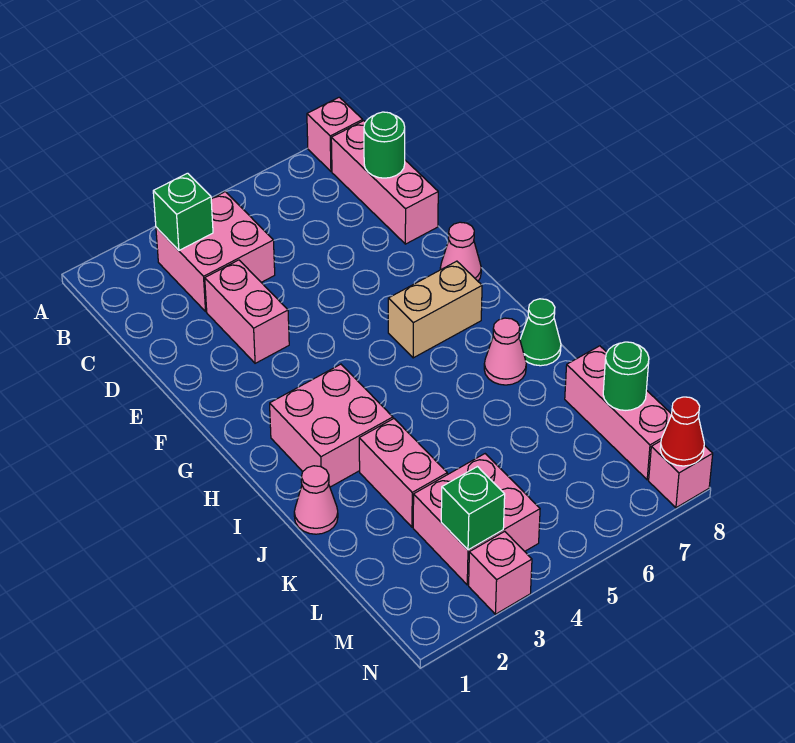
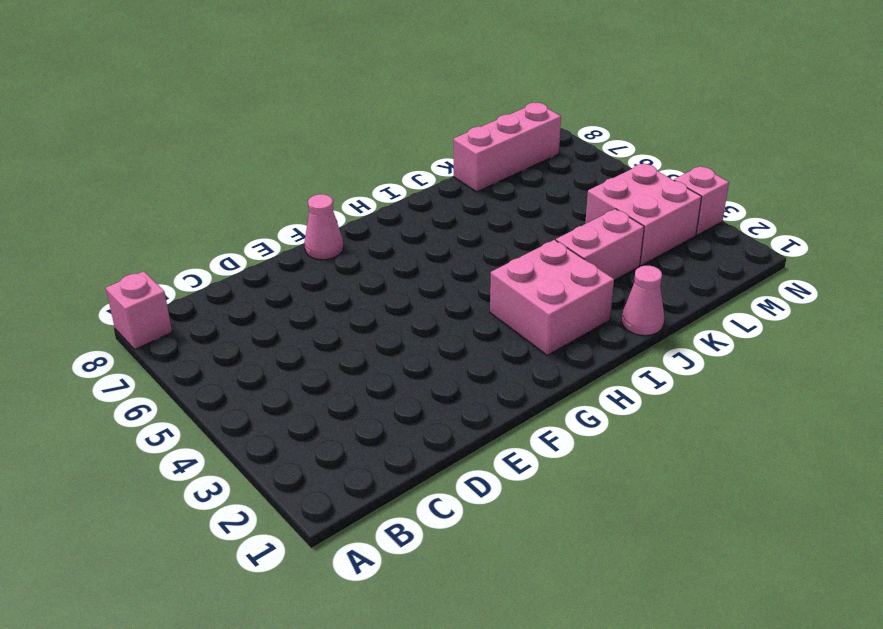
none -> pink 2x2 brick [156,192,275,311]
none -> pink 1x3 brick [331,121,438,244]
none -> pink 1x2 brick [205,260,289,363]

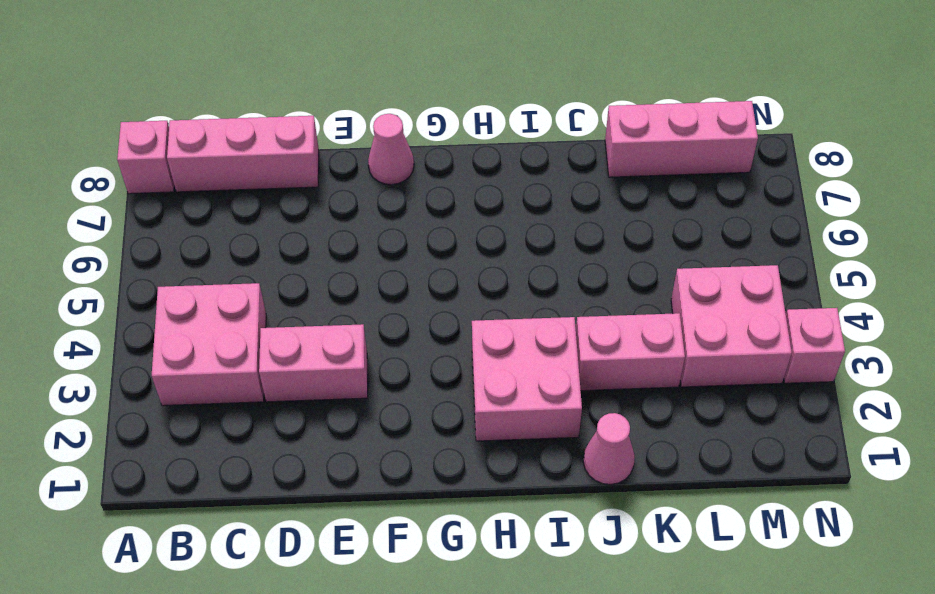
none -> tan 1x2 brick [388,261,482,358]
none -> pink 1x1 cone [484,318,526,385]
none -> green 1x1 cone [520,299,561,366]

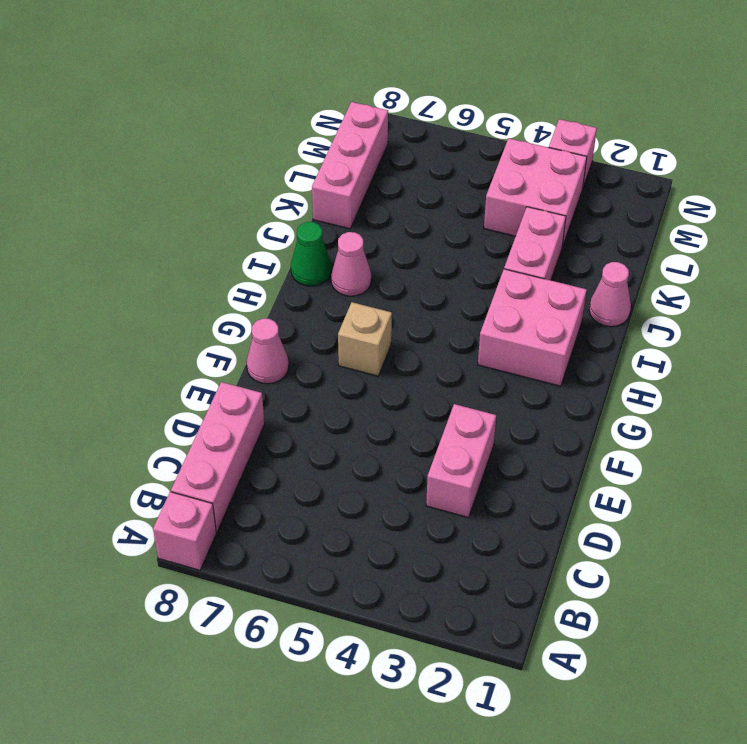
tan 1x1 brick [338,302,392,376] -> tan 1x2 brick [388,261,482,358]
none -> pink 2x2 brick [156,192,275,311]
none -> pink 1x1 brick [649,441,713,508]
none -> green 1x1 brick [153,173,213,250]

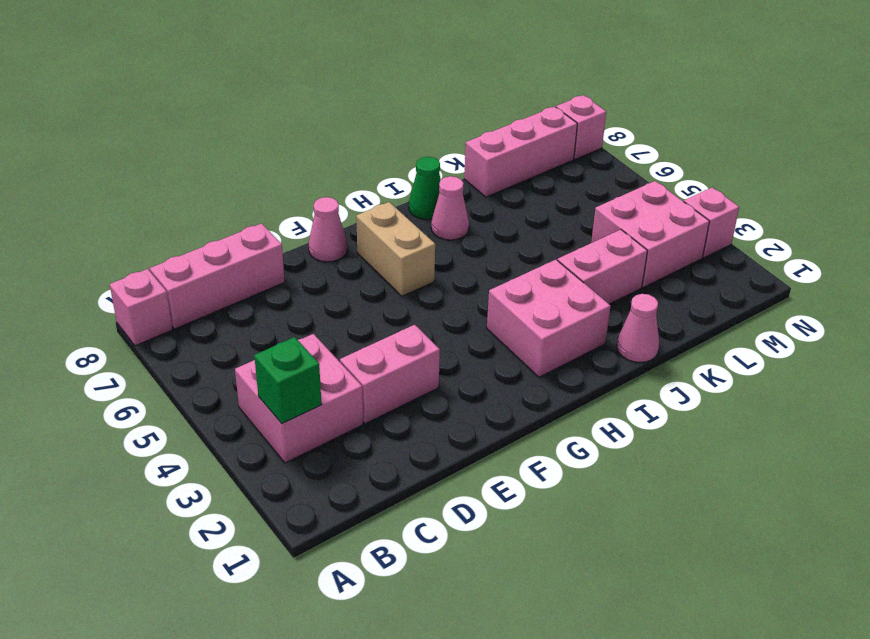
none -> green 1x1 round brick [364,112,405,178]
none -> green 1x1 round brick [603,342,649,410]
none -> green 1x1 brick [441,467,505,550]

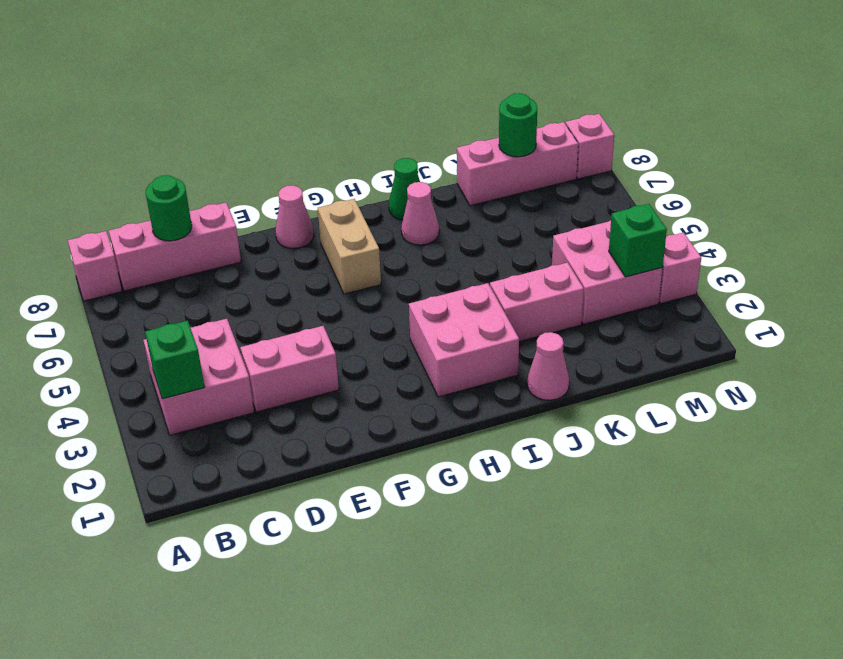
none -> red 1x1 cone [660,397,704,466]

